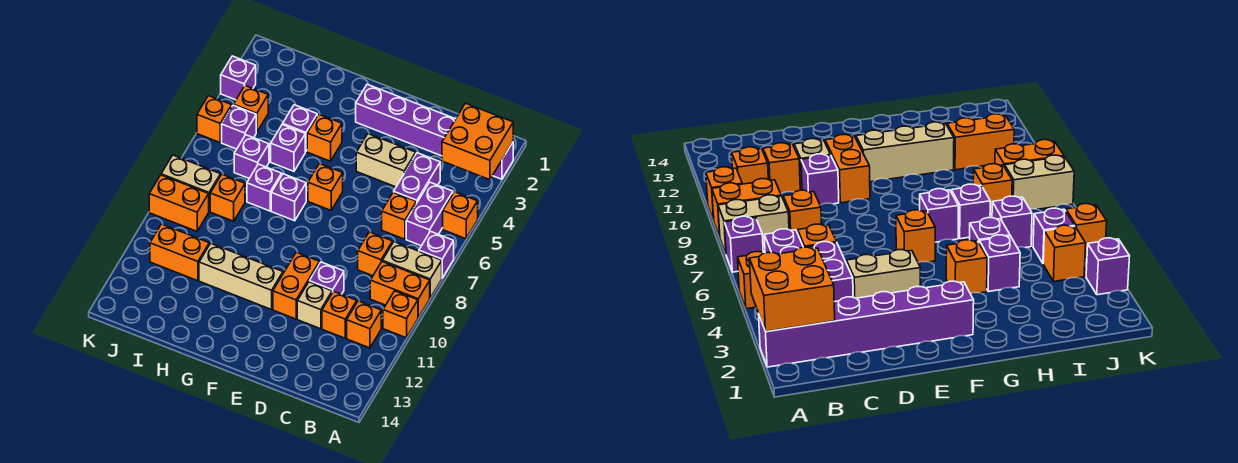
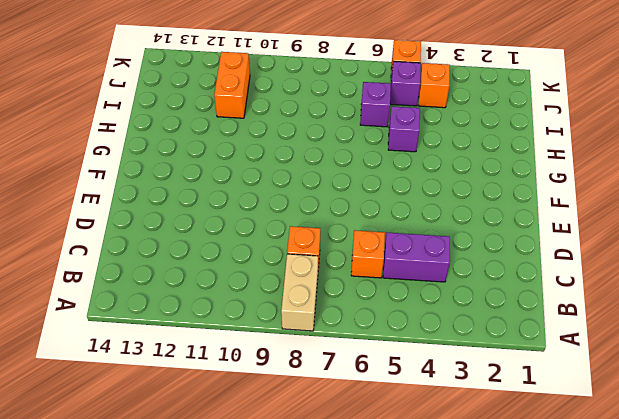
none -> purple 1x6 brick [356,84,513,179]
none -> orange 1x1 brick [443,192,478,239]
none -> purple 1x1 brick [419,231,454,278]
none -> orange 1x2 brick [370,262,430,318]

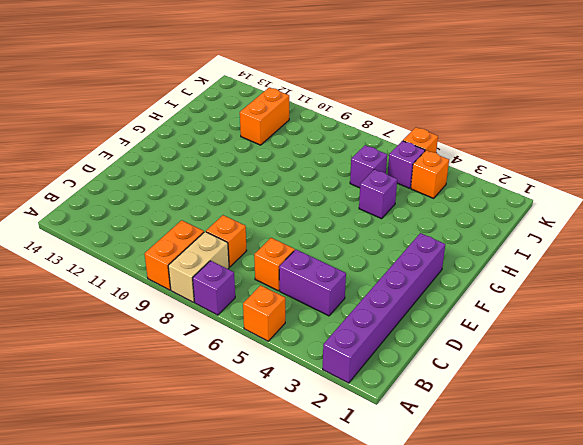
none -> orange 1x1 brick [383,291,418,338]
none -> purple 1x2 brick [406,182,453,246]
none -> orange 1x1 brick [347,301,381,348]
none -> orange 1x1 brick [322,291,357,338]

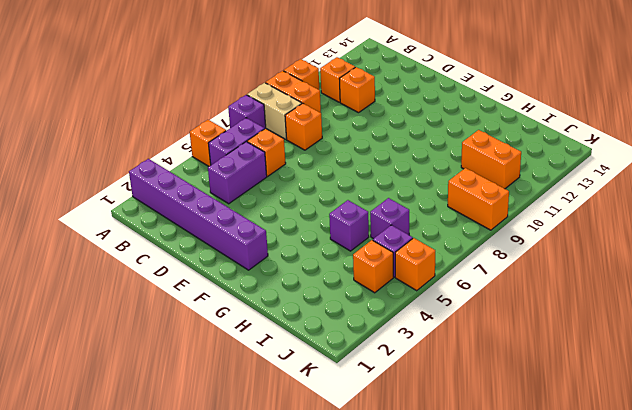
none -> tan 1x2 brick [356,134,416,187]
none -> purple 1x1 brick [309,262,344,294]
none -> tan 1x1 brick [297,282,332,329]
none -> orange 1x2 brick [273,252,320,319]

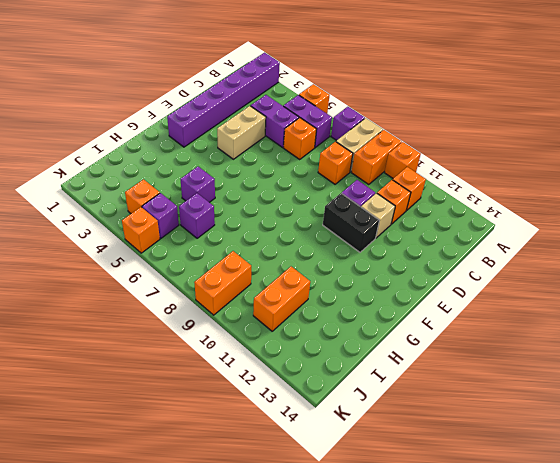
black 1x2 brick [323,193,379,252] -> orange 1x2 brick [273,252,320,319]
none -> orange 1x1 brick [308,164,343,210]
none -> tan 1x3 brick [199,243,283,309]
none -> orange 1x1 brick [307,115,342,161]
none -> purple 1x1 brick [271,174,306,221]

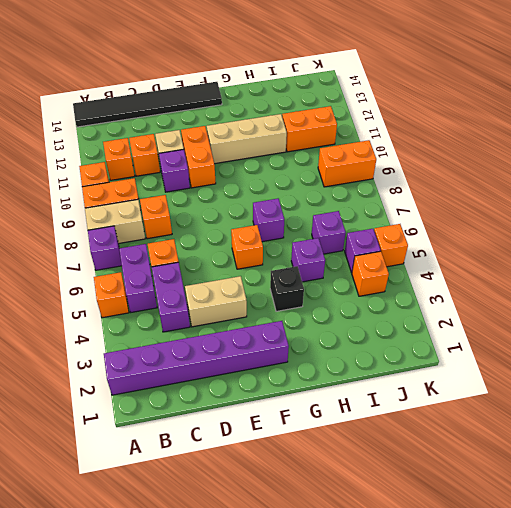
black 1x6 tile [73,82,222,127] -> none
black 1x1 brick [270,266,304,311] -> orange 1x1 brick [307,115,342,161]
none -> purple 1x1 brick [283,105,317,152]
none -> purple 1x1 brick [247,164,282,211]
none -> orange 1x1 brick [210,175,245,221]
none -> tan 1x2 brick [161,155,221,211]

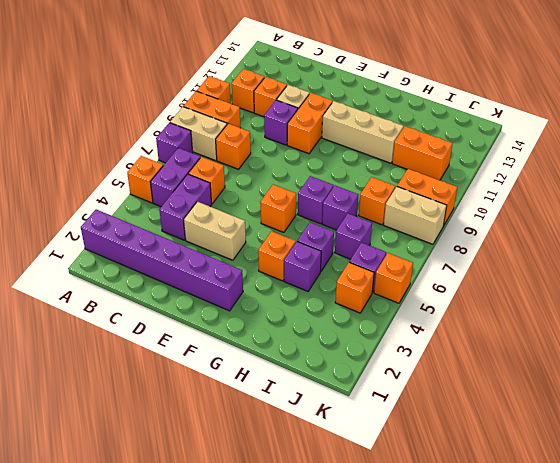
none -> purple 1x1 brick [221,56,256,100]
none -> orange 2x2 brick [442,103,513,180]

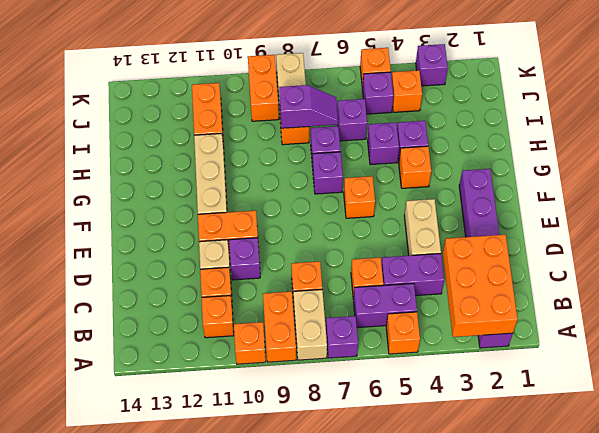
orange 2x3 brick [443,235,518,337] -> orange 2x2 brick [442,103,513,180]
purple 1x2 slope [279,85,338,128] -> none

